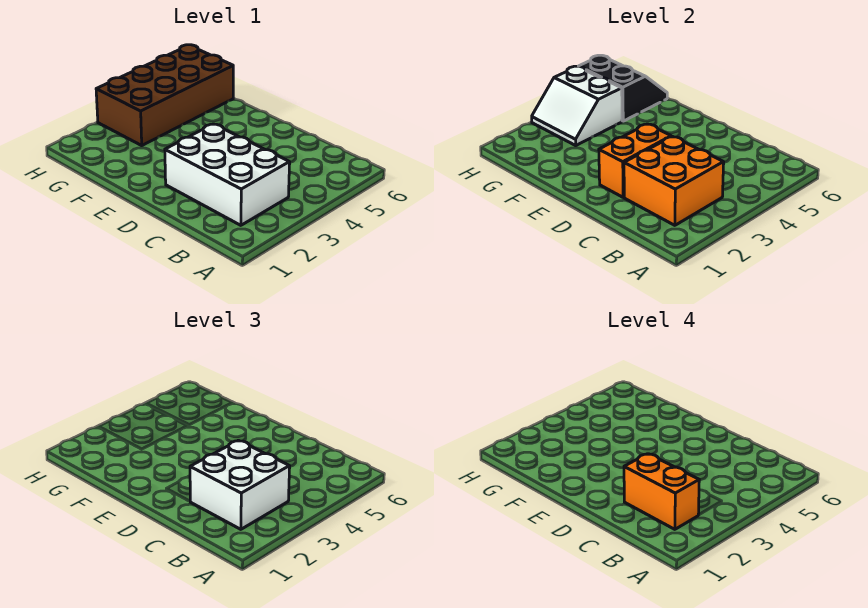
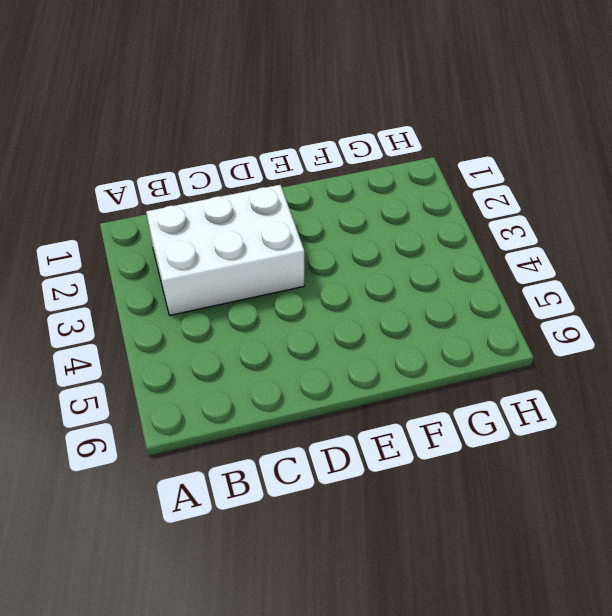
none -> brown 2x4 brick [96,45,233,145]
none -> orange 2x2 brick [624,136,724,225]

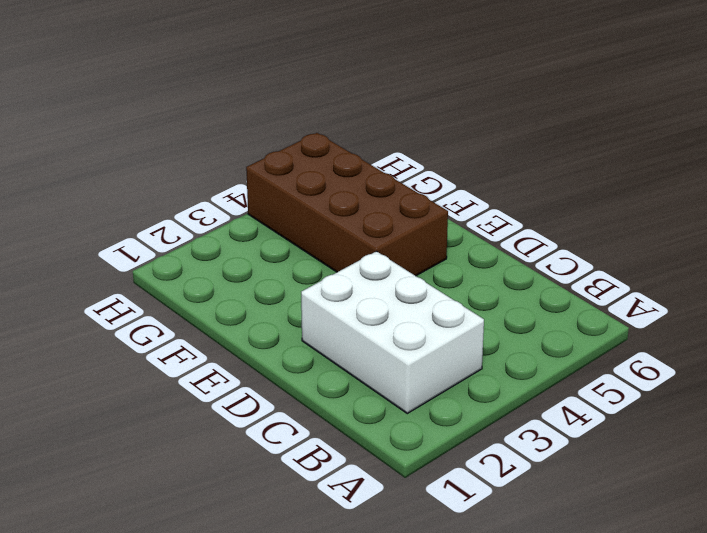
brown 2x4 brick [246,133,448,276] -> brown 2x4 brick turned to [96,45,233,145]
none -> orange 2x2 brick [624,136,724,225]
none -> orange 1x2 brick [599,124,671,197]

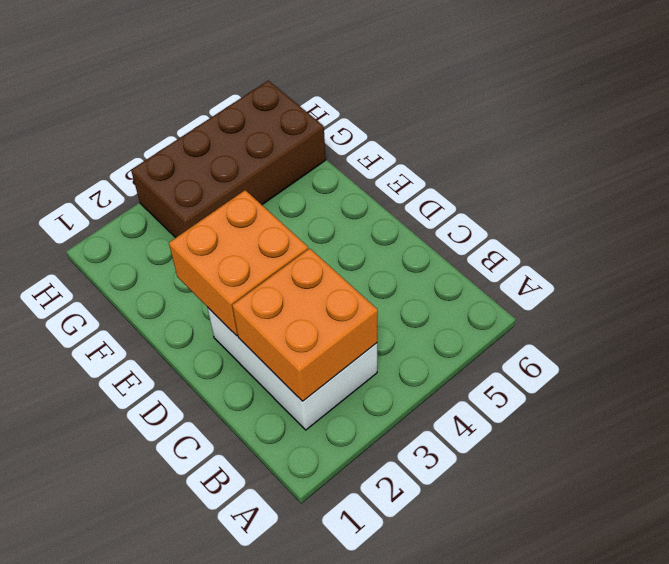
orange 2x2 brick [169,190,308,336] -> orange 1x2 brick [599,124,671,197]
none -> white 2x2 slope [532,66,622,145]
none -> black 2x2 slope [580,55,667,121]

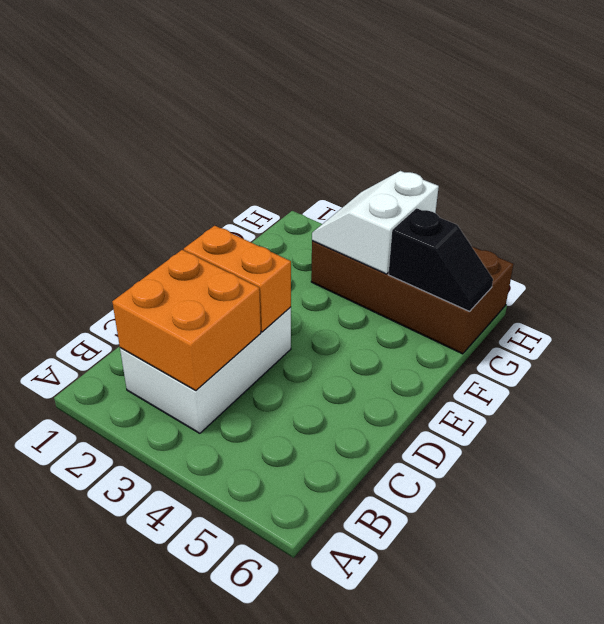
black 1x2 slope [388,208,493,311] -> black 2x2 slope [580,55,667,121]
none -> white 2x2 brick [190,440,290,529]
none -> orange 1x2 brick [624,454,699,529]

